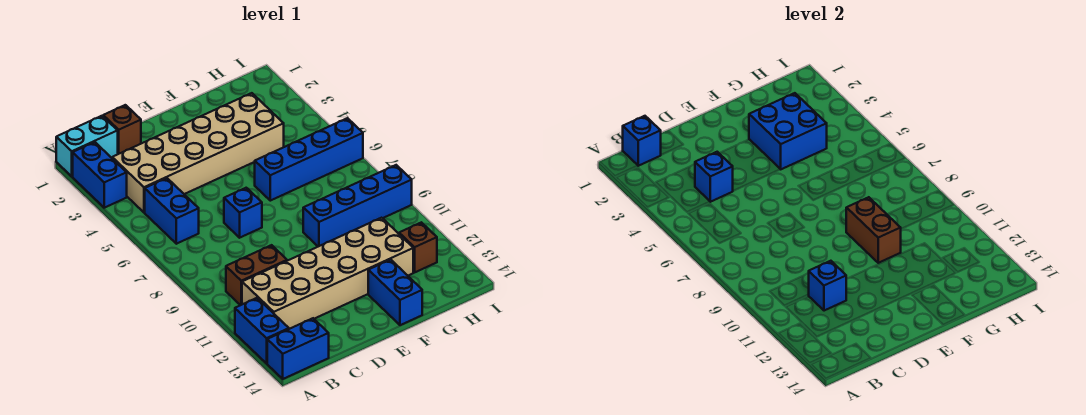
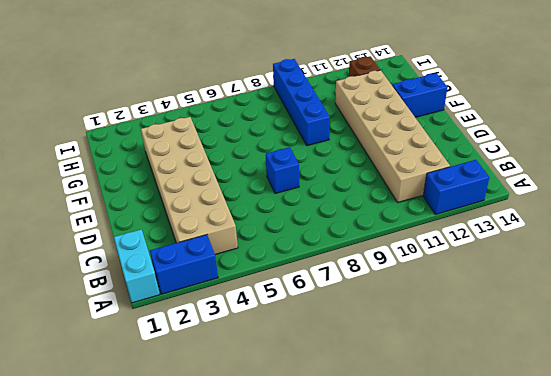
none -> blue 1x2 brick [267,318,329,379]
none -> blue 1x2 brick [145,178,199,244]
none -> brown 1x2 brick [226,245,287,305]

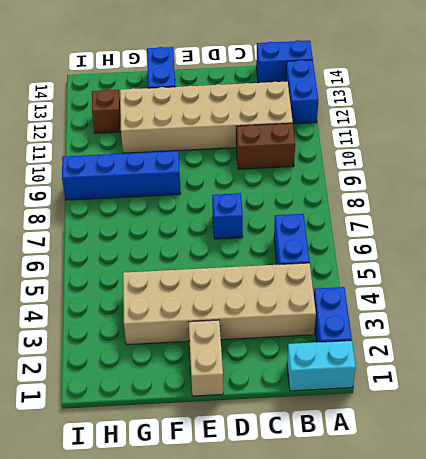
tan 1x2 brick [189,320,223,396] -> none
none -> brown 1x1 brick [103,105,141,154]
none -> blue 1x4 brick [255,118,363,201]
none -> blue 1x1 brick [623,116,661,166]

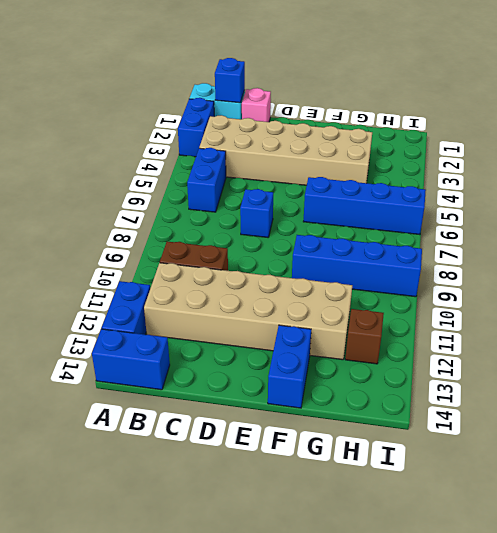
pink 1x1 brick [242,88,271,122] -> brown 1x1 brick [103,105,141,154]
none -> blue 1x1 brick [695,152,733,202]
none -> blue 1x1 brick [809,261,846,311]
none -> blue 2x2 brick [749,93,827,169]

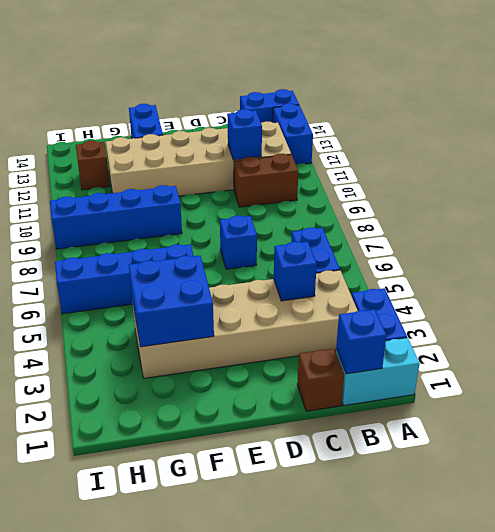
none -> brown 1x2 brick [846,197,901,263]

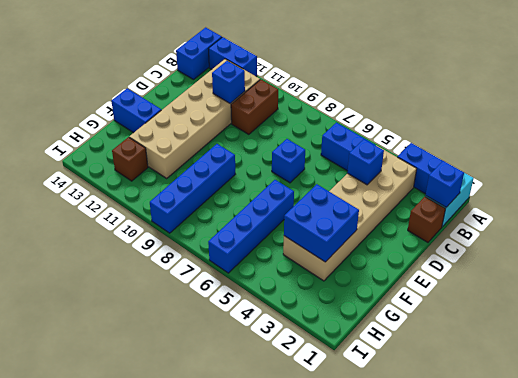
none -> brown 1x2 brick [846,197,901,263]

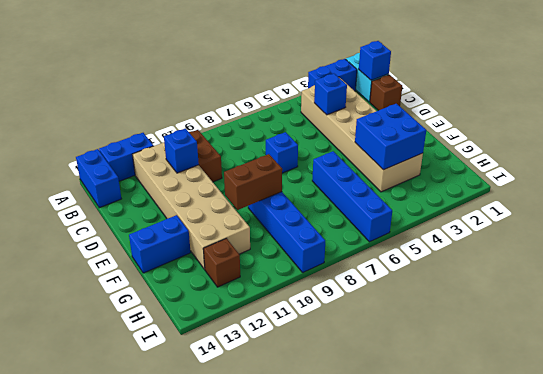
none -> blue 1x2 brick [145,178,199,244]

